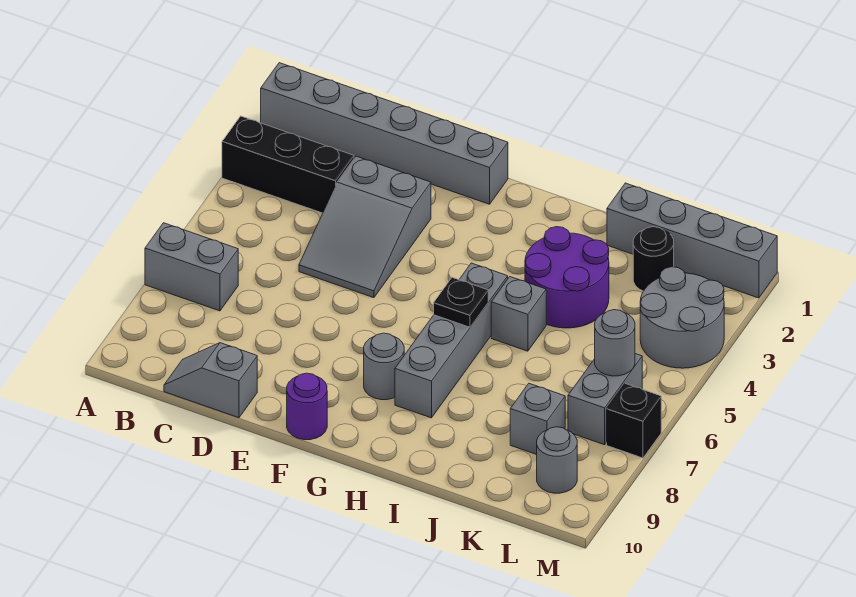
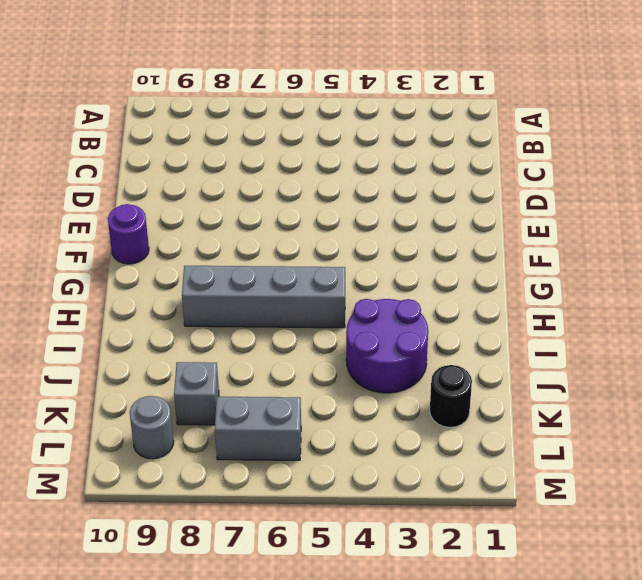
none -> grey 1x6 brick [261,63,508,204]
none -> black 1x3 brick [222,116,354,213]
none -> grey 1x2 brick [145,223,238,311]

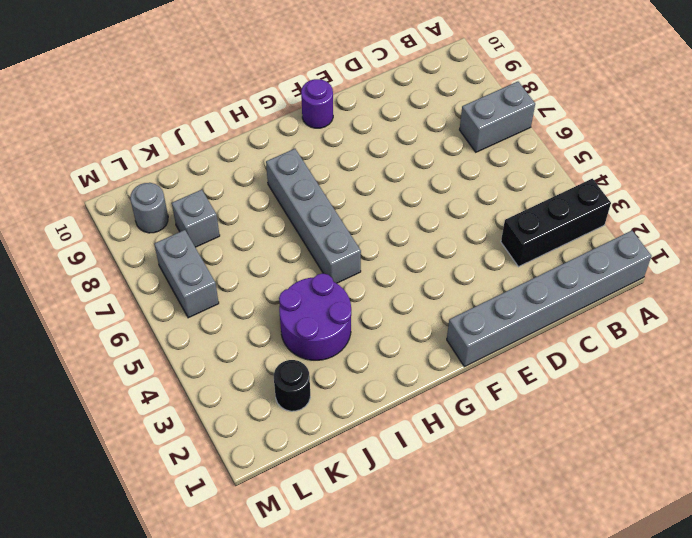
none -> grey 1x2 slope [164,343,257,418]
none -> grey 2x3 slope [299,156,431,298]
none -> grey 1x1 round brick [364,333,404,400]

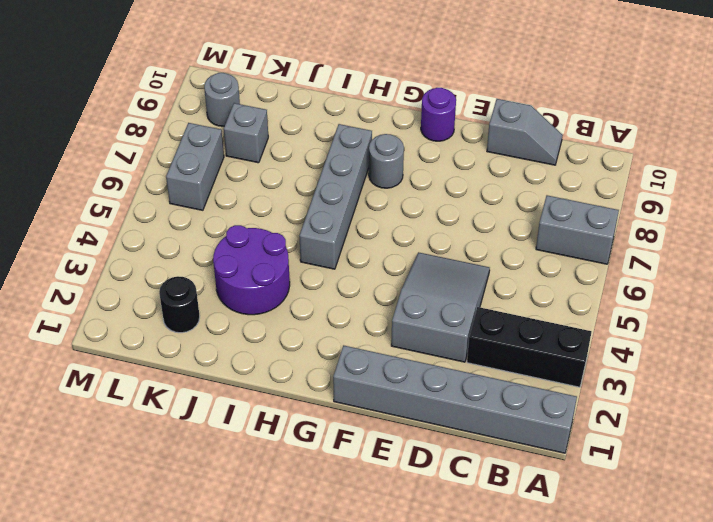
none -> grey 1x1 brick [491,277,546,351]
none -> grey 1x4 brick [607,183,777,298]
none -> grey 2x2 round brick [640,267,724,368]

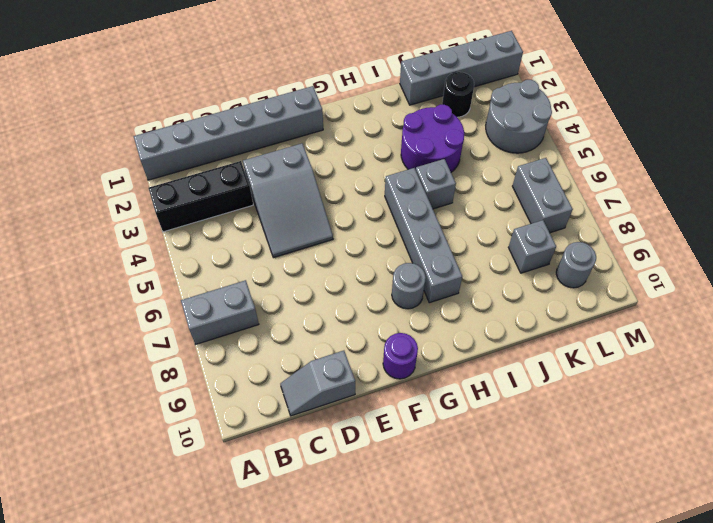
none -> black 1x1 brick [607,384,661,458]
none -> black 1x1 plate [434,278,488,327]
none -> grey 1x1 round brick [595,310,635,376]

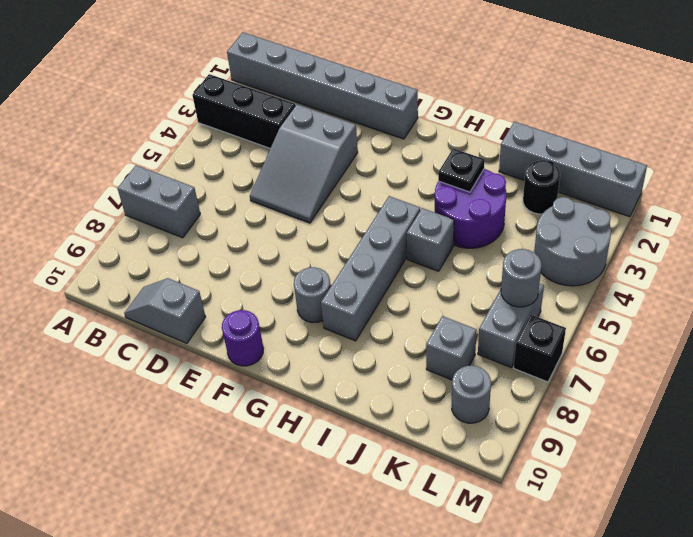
black 1x1 plate [438,148,485,192] -> black 1x1 plate moved to [434,278,488,327]

